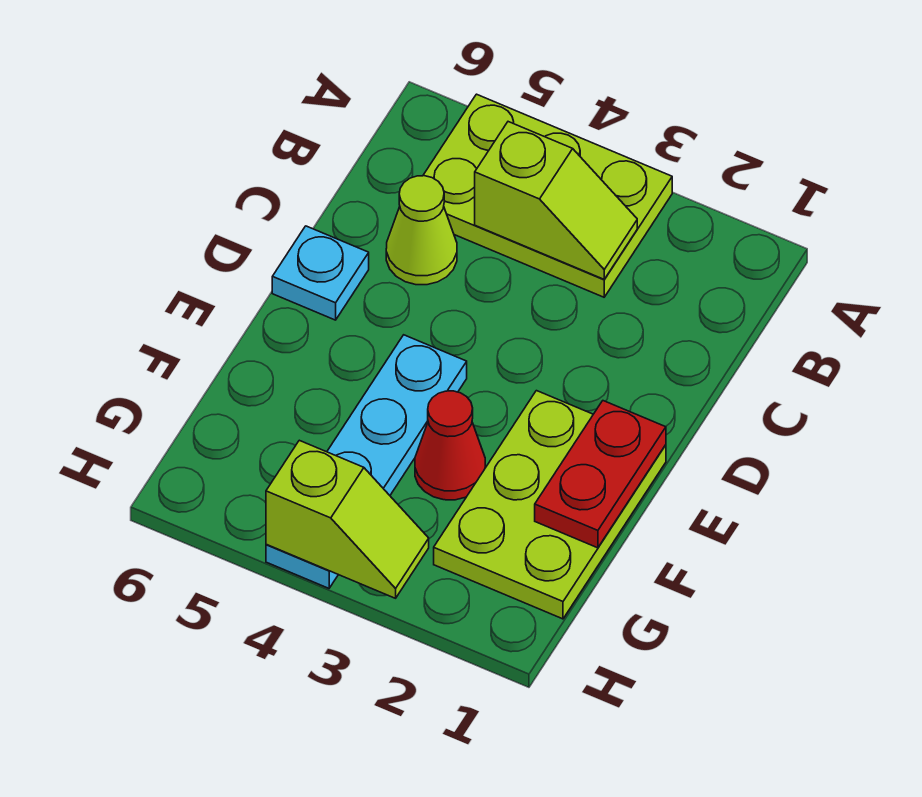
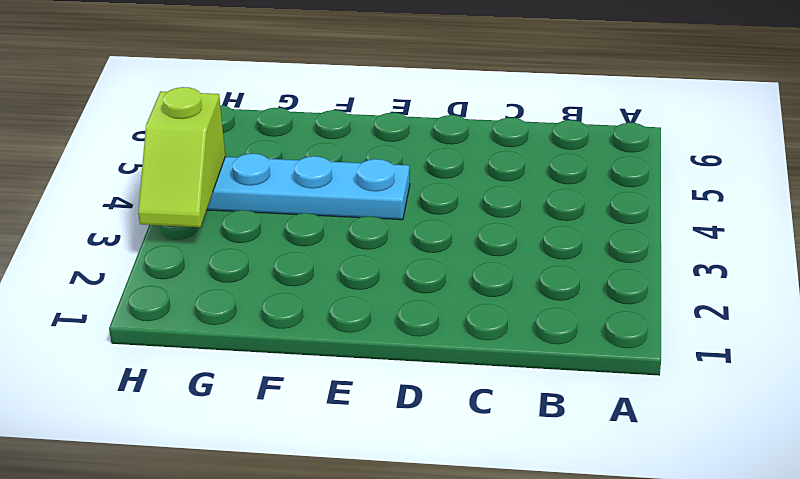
none -> lime 2x3 plate [423,94,672,297]
none -> lime 1x1 cone [386,176,457,285]

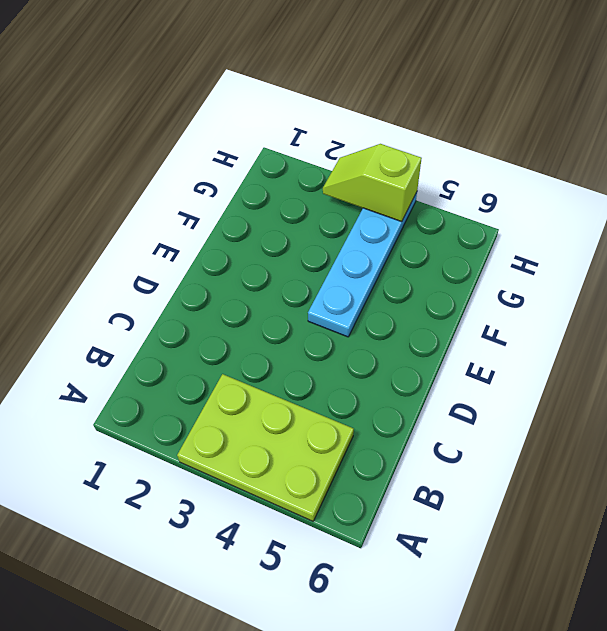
none -> lime 1x1 cone [386,176,457,285]
none -> cyan 1x1 plate [272,226,369,320]

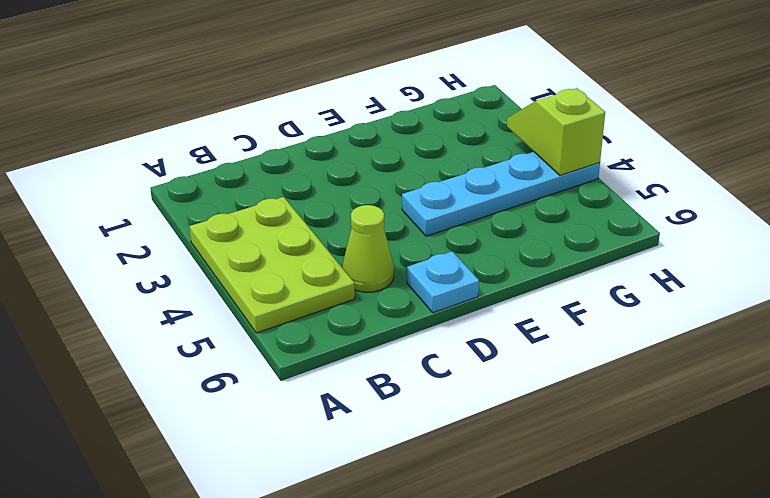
none -> lime 2x3 plate [434,391,666,619]
none -> red 1x1 cone [415,391,485,500]

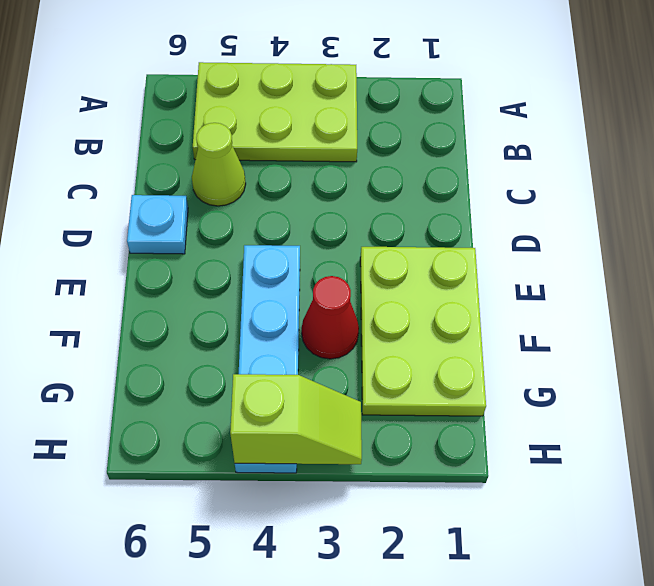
none -> lime 1x2 slope [475,122,637,279]
none -> red 1x2 plate [535,401,666,548]

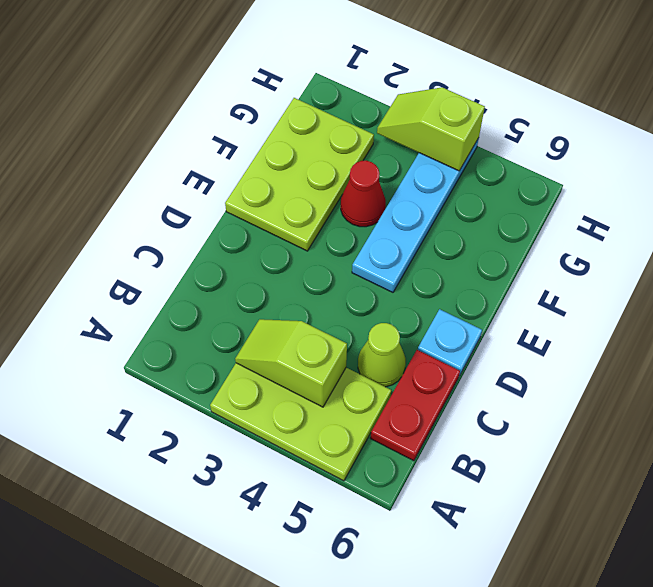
red 1x2 plate [370,350,460,461] -> red 1x2 plate moved to [535,401,666,548]

